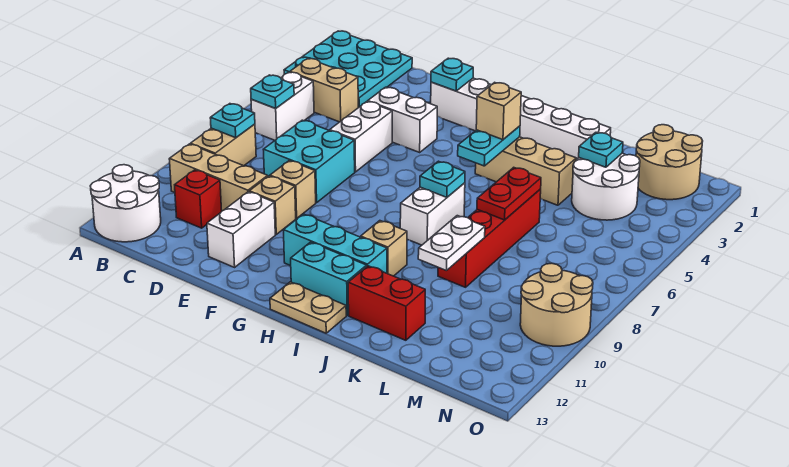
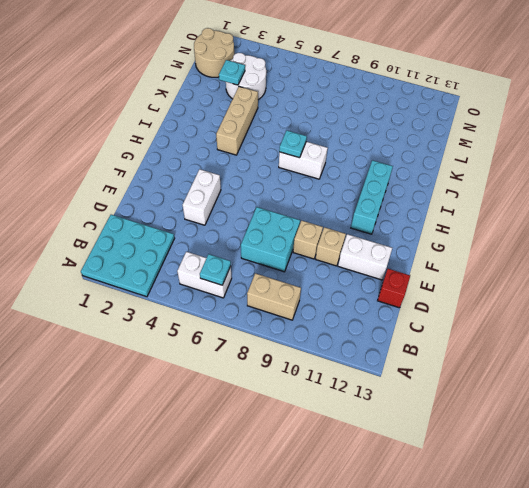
red 1x1 brick [378,269,410,308] -> red 1x1 brick moved to [175,170,222,228]
none -> white 2x2 round brick [90,165,161,242]
none -> tan 1x2 brick [290,59,358,122]
none -> tan 1x3 brick [169,144,268,211]
none -> white 1x2 brick [330,101,392,172]

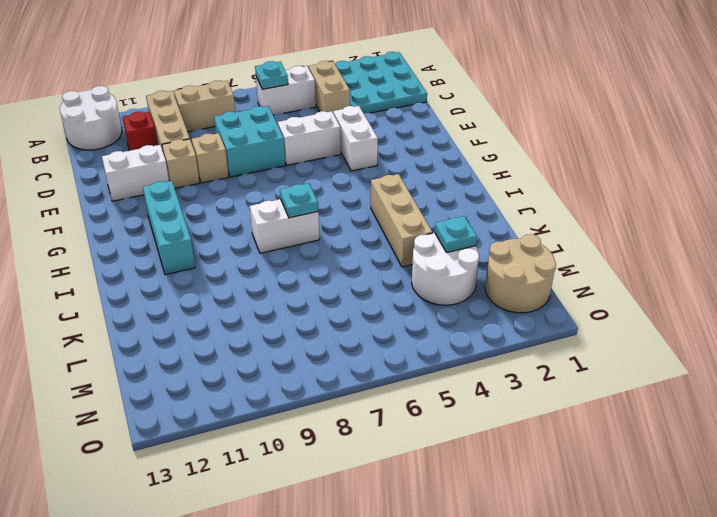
none -> white 1x6 brick [431,78,611,160]
none -> cyan 1x2 brick [291,242,367,315]
none -> tan 1x2 plate [270,282,346,333]
none -> tan 1x1 brick [361,221,407,276]

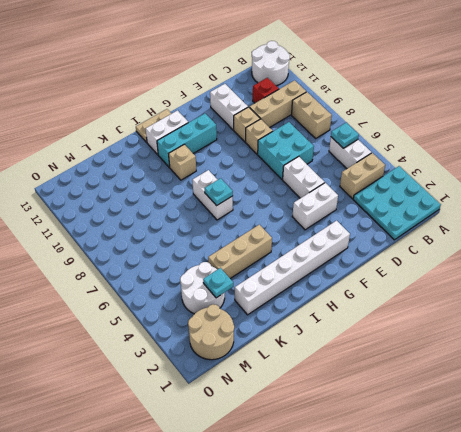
white 1x2 brick [146,111,188,155] -> cyan 1x2 brick [291,242,367,315]
none -> red 1x2 brick [348,266,425,340]
none -> red 1x4 brick [438,189,541,287]
none -> tan 2x2 round brick [520,263,593,346]
none -> cyan 1x1 plate [210,104,255,138]

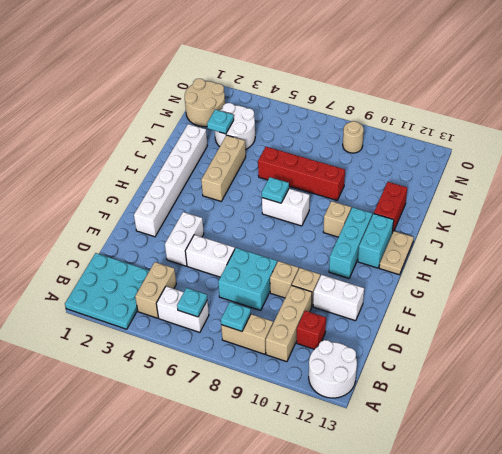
tan 1x1 round brick [343,121,364,153] -> tan 2x2 round brick [520,263,593,346]
none -> cyan 1x1 plate [431,58,473,91]
none -> cyan 1x2 plate [458,126,520,166]
none -> red 1x2 plate [477,167,541,220]
none -> white 1x2 plate [418,216,485,271]

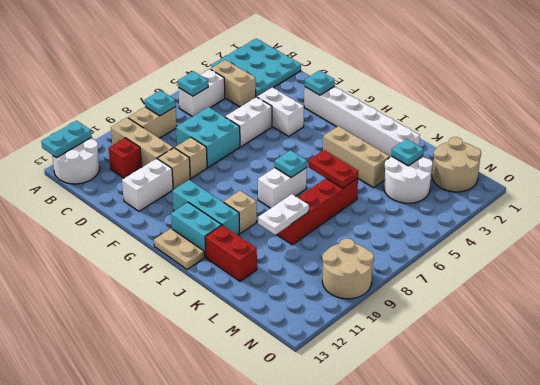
cyan 1x2 plate [41,121,92,158] -> cyan 1x2 plate moved to [458,126,520,166]
red 1x2 plate [308,150,358,188] -> red 1x2 plate turned to [477,167,541,220]
none -> tan 1x1 brick [476,82,521,140]

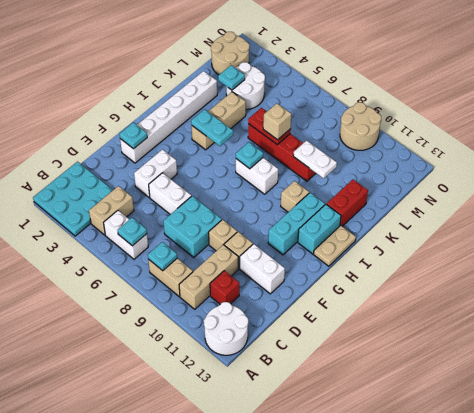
tan 1x1 brick [263,103,291,140] -> tan 1x1 brick moved to [476,82,521,140]

